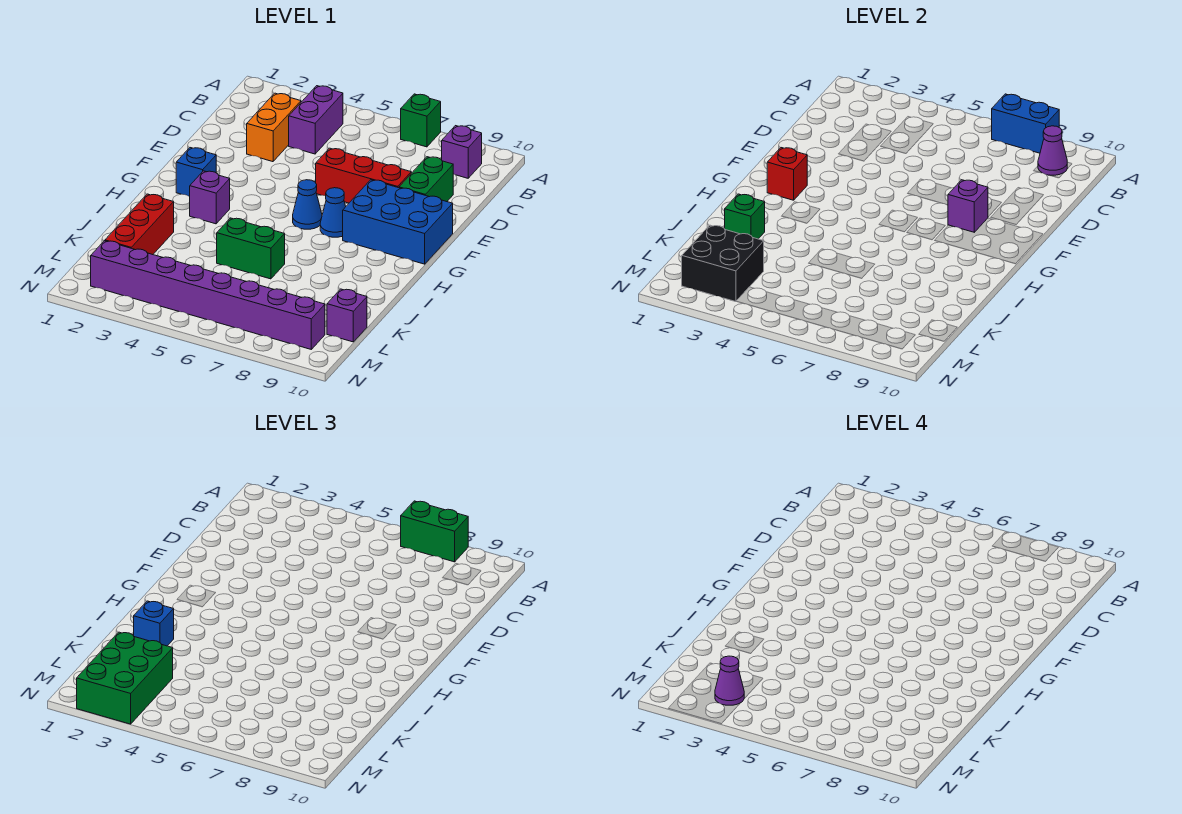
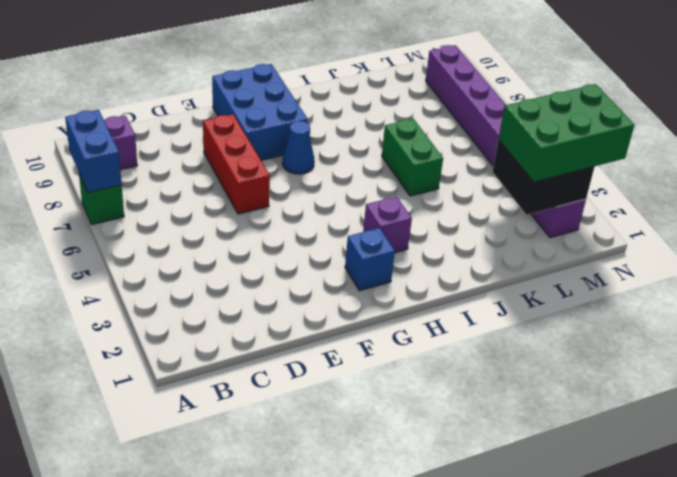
none -> purple 1x2 brick [289,86,343,154]
none -> orange 1x2 brick [247,93,301,162]
none -> green 1x2 brick [399,157,453,202]

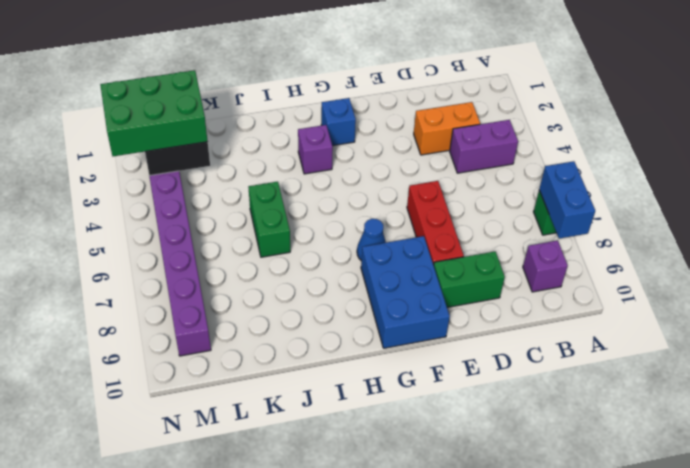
none -> blue 1x1 cone [293,180,322,229]
none -> red 1x3 brick [105,194,174,255]
none -> purple 1x1 brick [327,289,367,342]

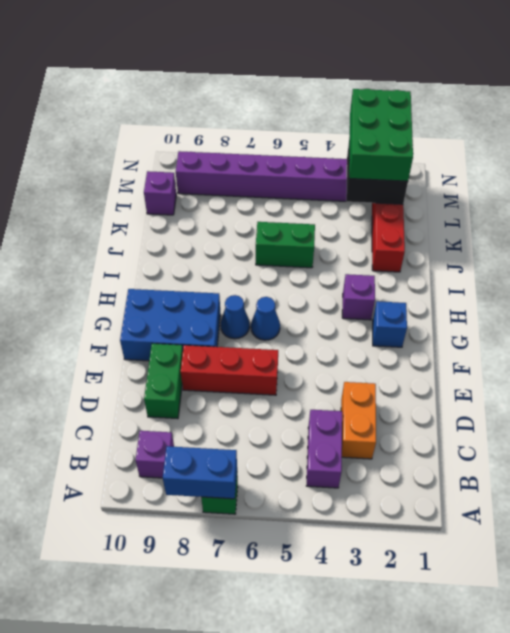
none -> purple 1x1 cone [1038,126,1067,175]
none -> purple 1x1 brick [948,180,988,232]
none -> red 1x1 brick [767,148,807,200]

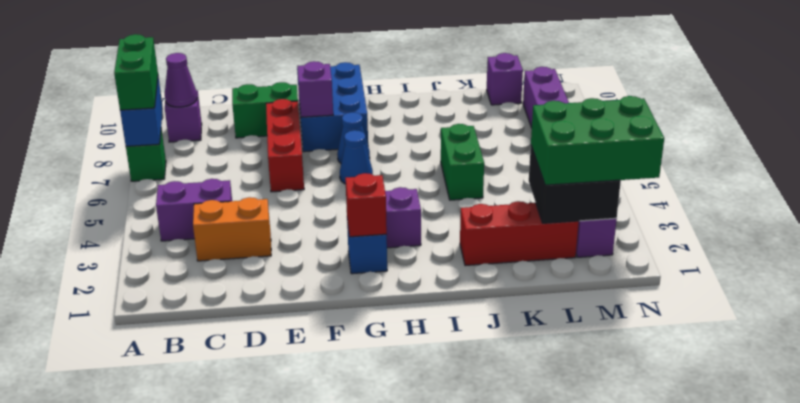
none -> green 1x1 brick [725,194,765,239]
none -> blue 1x1 brick [134,601,174,646]
none -> purple 1x1 cone [715,656,744,705]

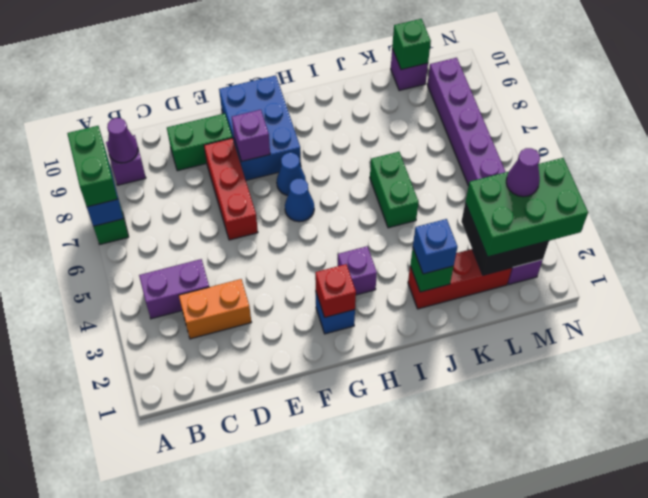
green 1x1 brick [392,19,431,70] -> none

